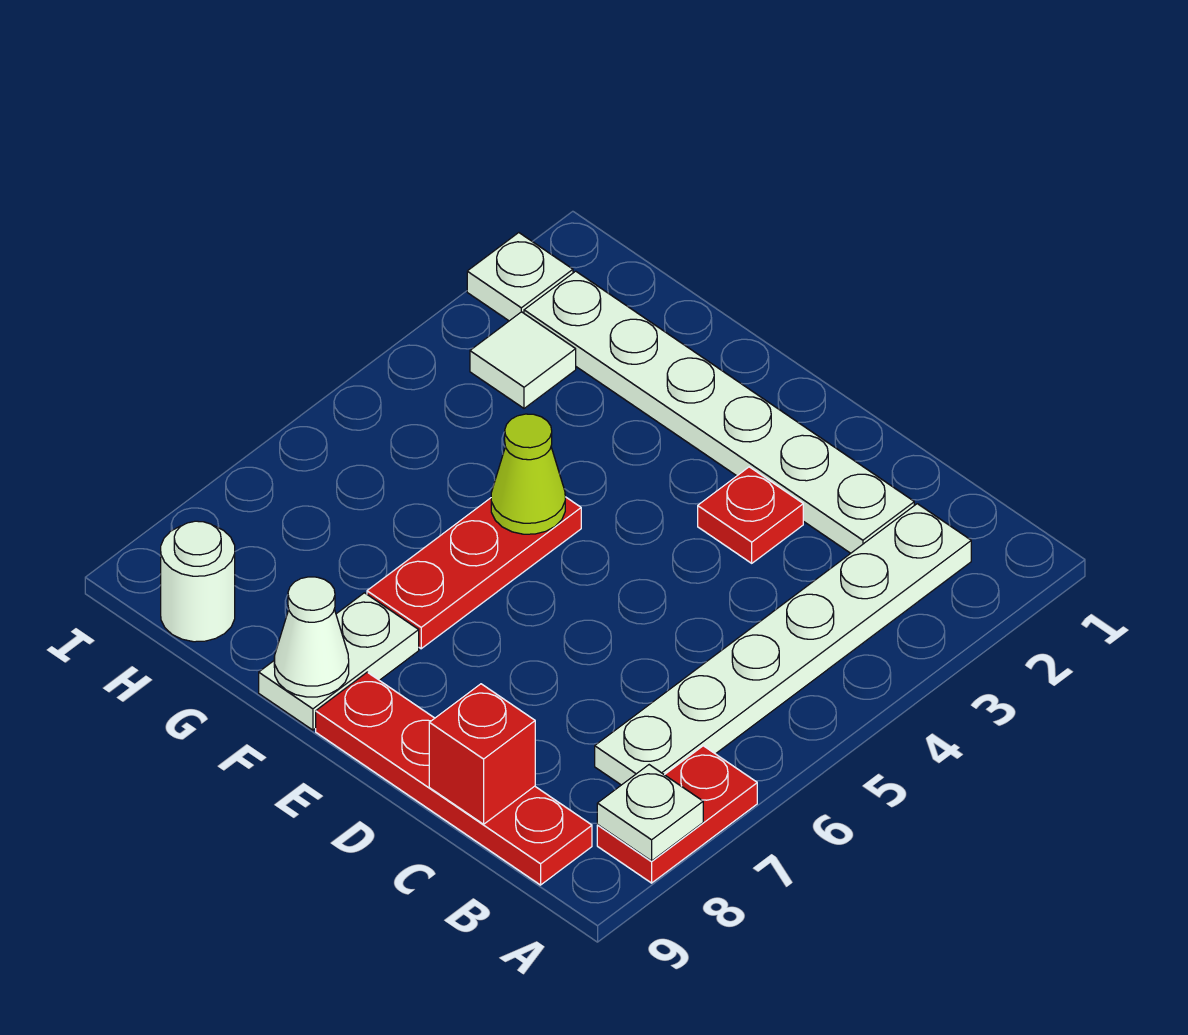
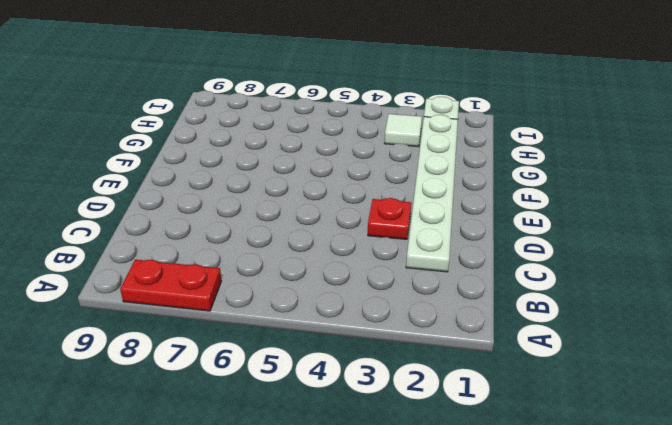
none -> white 1x6 plate [595,504,971,785]
none -> red 1x4 plate [316,672,592,885]
none -> red 1x3 plate [367,497,581,649]

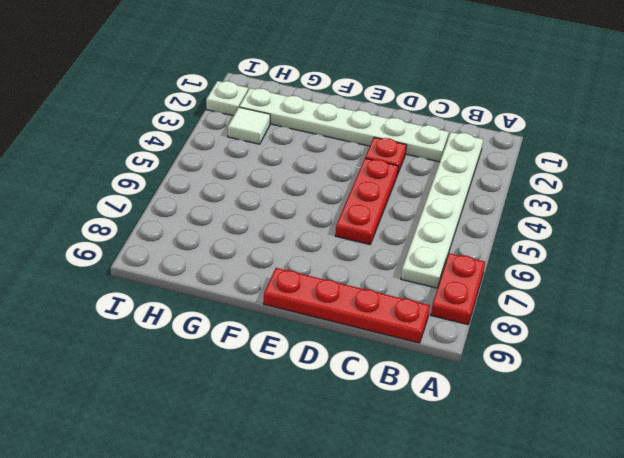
red 1x3 plate [335,158,398,244] -> red 1x3 plate moved to [367,497,581,649]
none -> white 1x2 plate [259,593,419,730]
none -> white 1x1 round brick [161,521,235,642]
none -> white 1x1 plate [597,765,703,861]

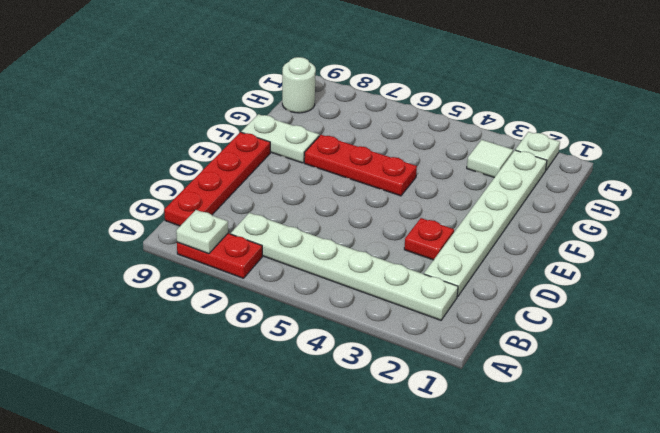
none -> red 1x1 brick [429,684,535,824]
none -> lime 1x1 cone [491,414,565,534]
none -> white 1x1 cone [274,577,349,697]

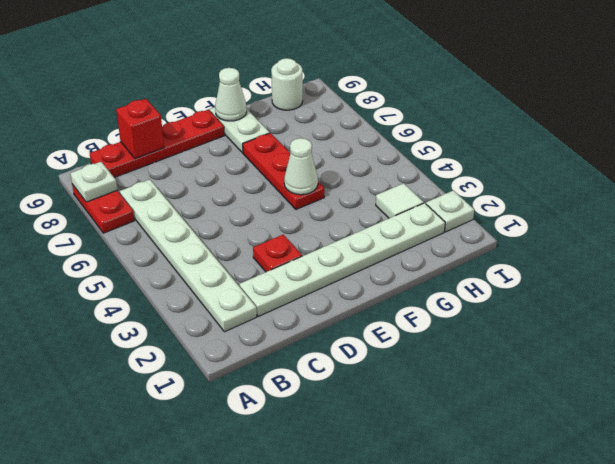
white 1x1 cone [284,138,318,195] -> lime 1x1 cone [491,414,565,534]

